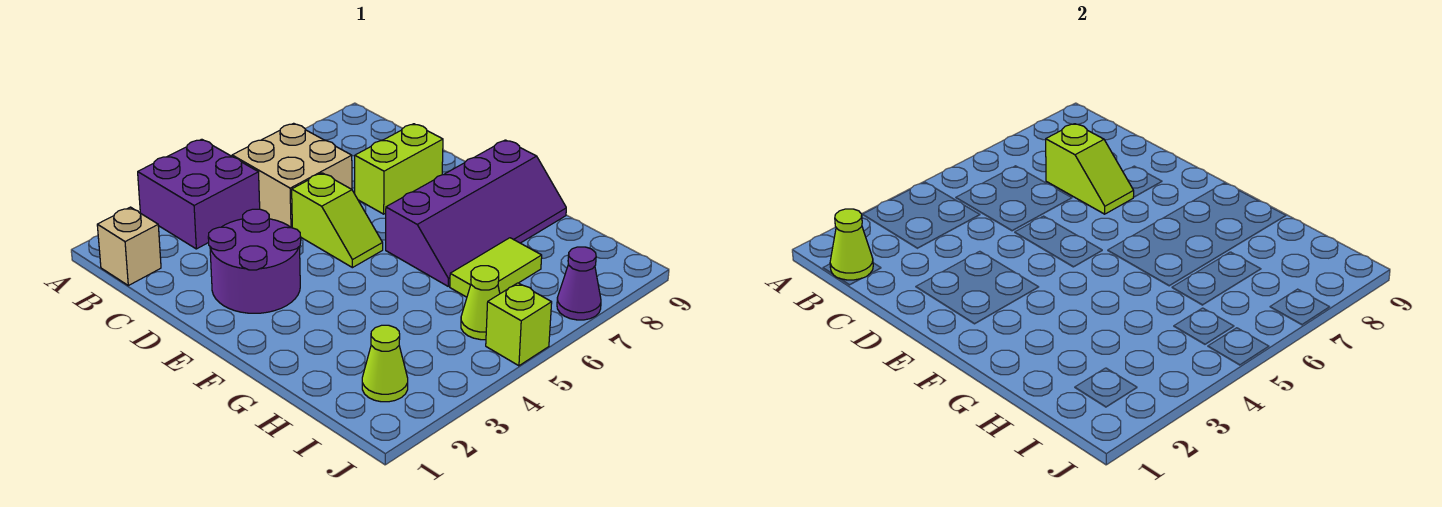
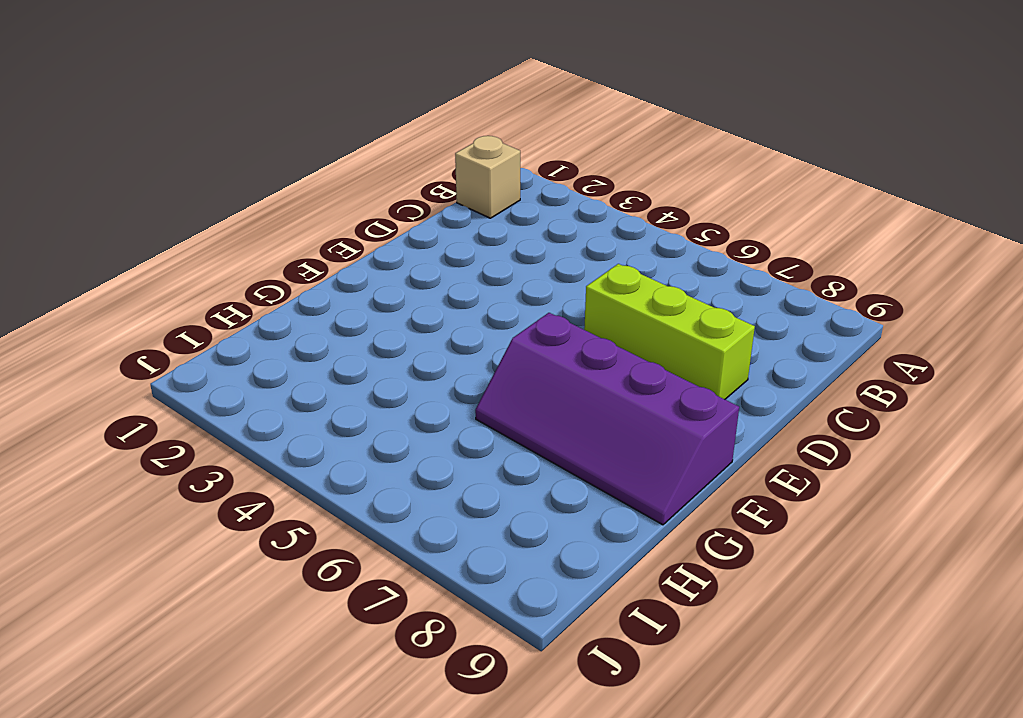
lime 1x3 brick [584,264,755,399] -> lime 1x2 brick [355,124,443,214]
none -> purple 2x2 brick [138,139,260,249]
none -> tan 2x2 brick [232,123,352,228]
none -> purple 2x2 round brick [208,209,301,313]

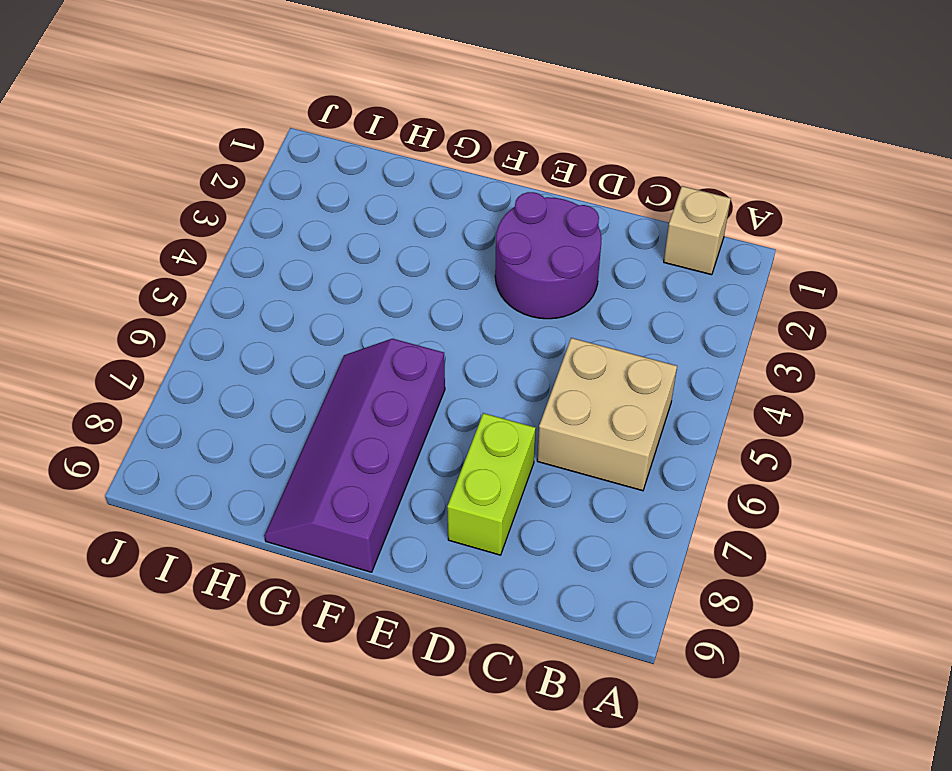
none -> purple 2x2 brick [138,139,260,249]
none -> lime 1x2 slope [292,173,383,268]
none -> lime 1x2 tile [450,238,542,297]

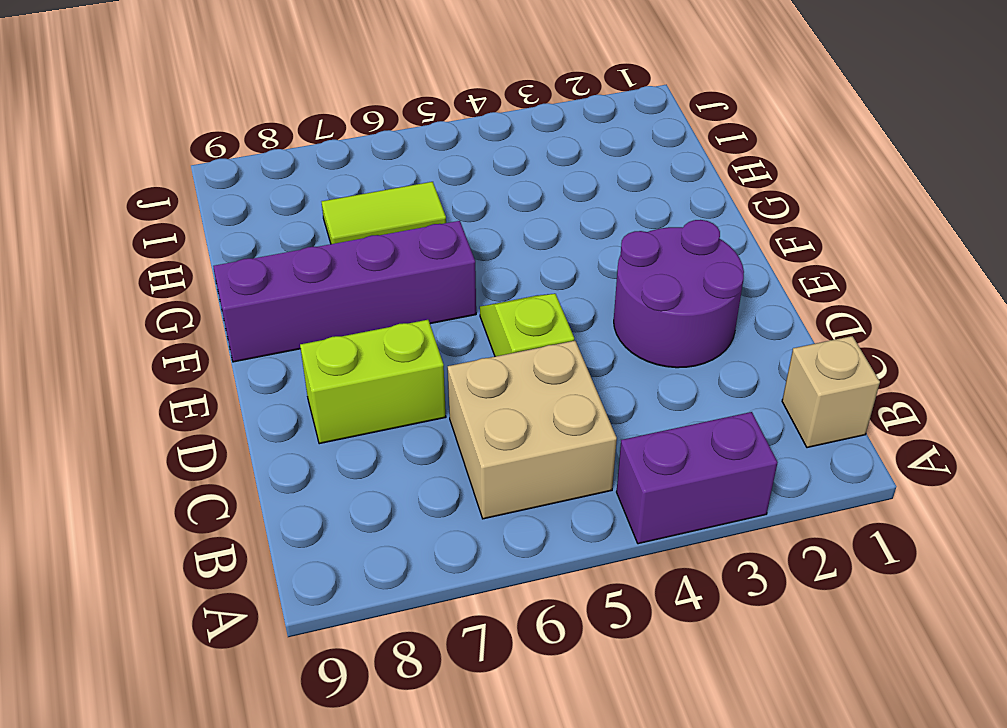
purple 1x2 brick [617,412,778,544] -> purple 2x2 brick [138,139,260,249]
none -> lime 1x1 cone [362,325,408,402]
none -> lime 1x1 cone [461,266,500,340]
none -> lime 1x1 brick [486,283,552,366]

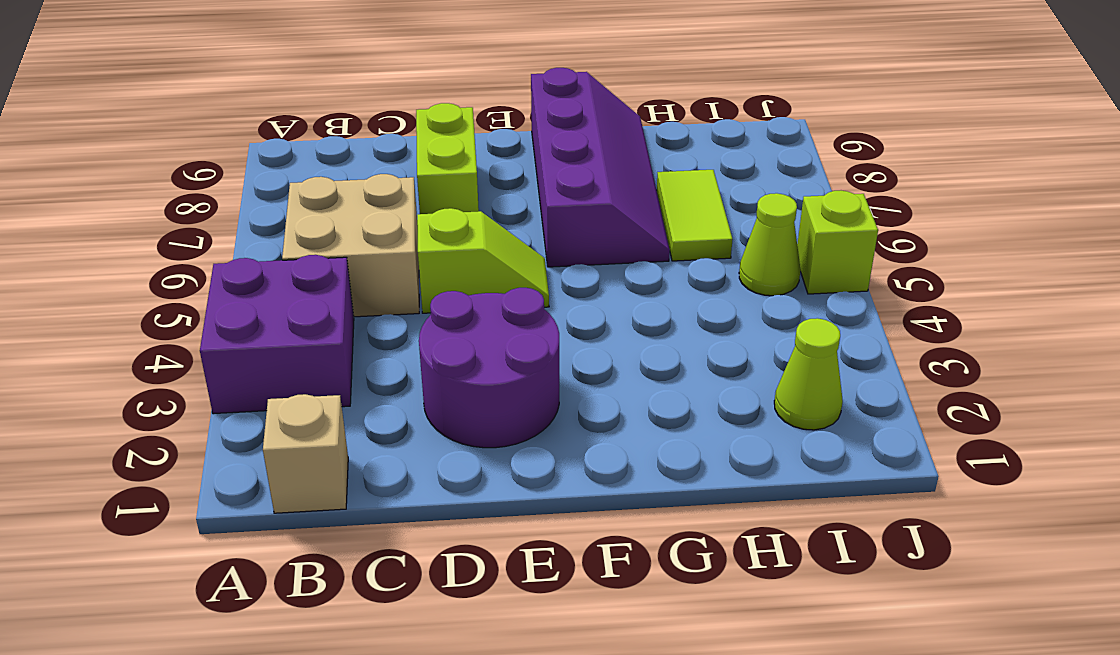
none -> purple 1x1 cone [557,247,601,320]
none -> lime 1x1 cone [830,209,873,280]
none -> lime 1x2 slope [1046,124,1134,214]

